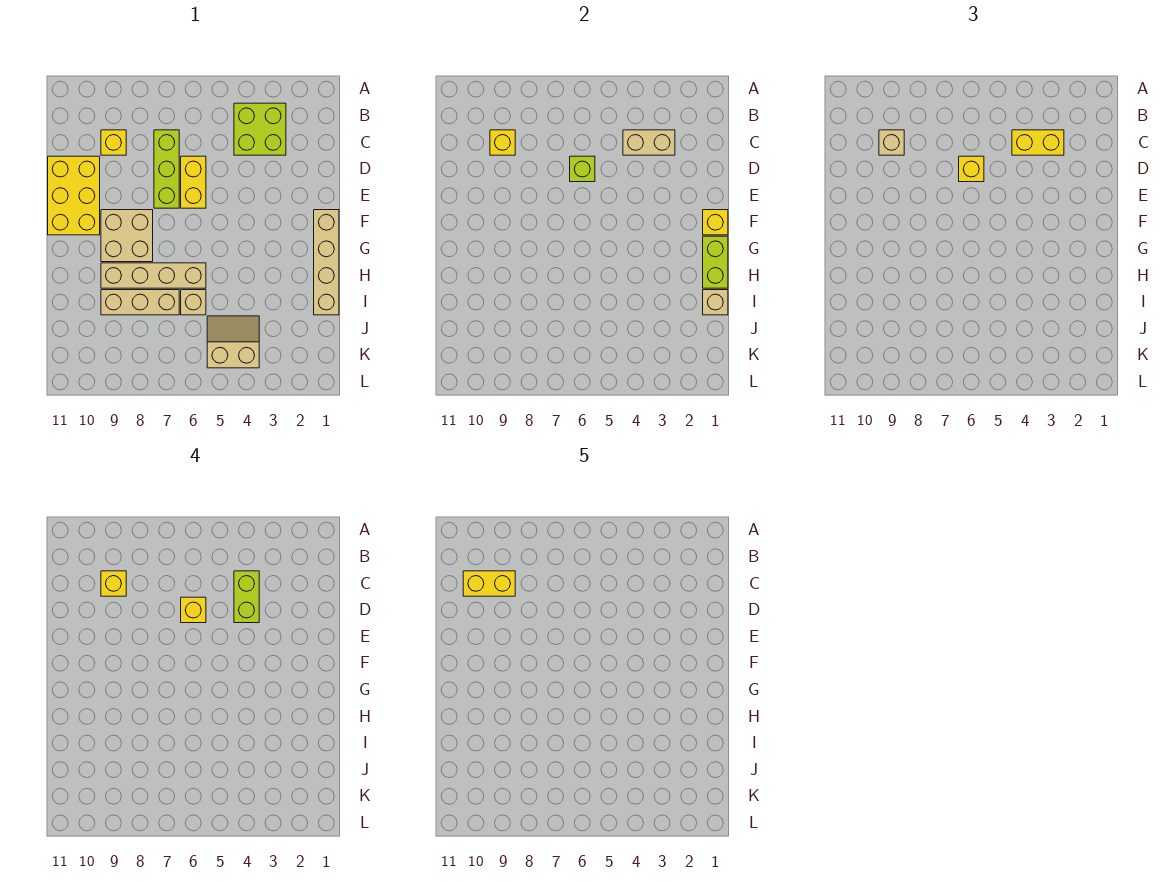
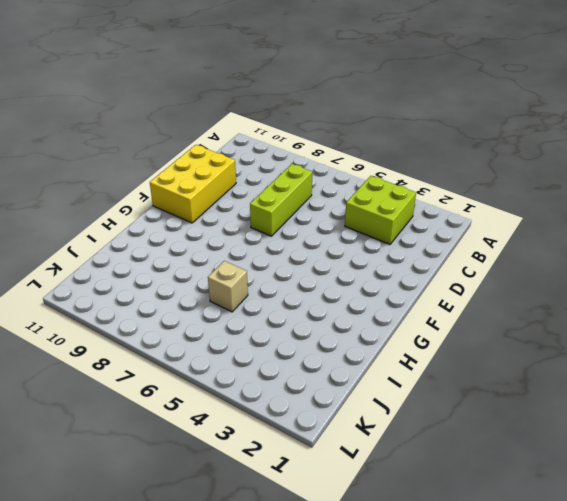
none -> yellow 1x1 brick [101,130,126,155]
none -> yellow 1x2 brick [181,156,206,208]
none -> tan 1x4 brick [314,210,339,315]

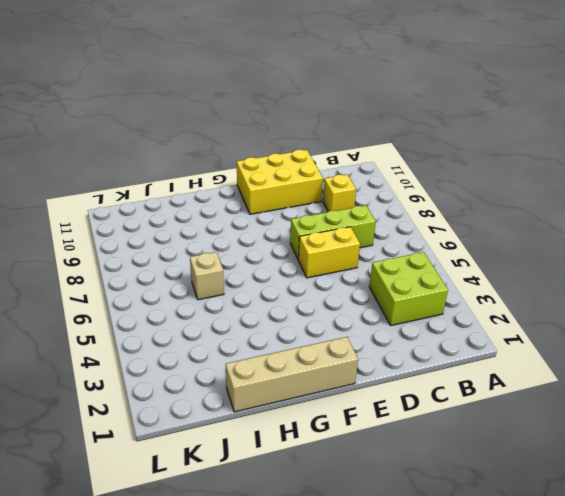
none -> tan 2x2 brick [101,210,153,262]
none -> tan 1x4 brick [101,263,206,288]
none -> tan 1x3 brick [101,290,179,315]

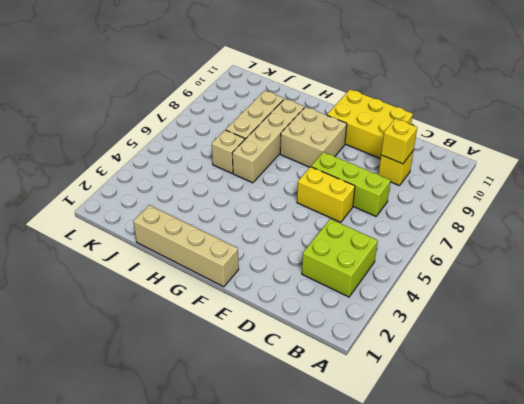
none -> tan 2x2 slope [207,316,259,368]
none -> tan 1x2 brick [623,130,675,155]
none -> lime 1x1 brick [570,156,595,182]

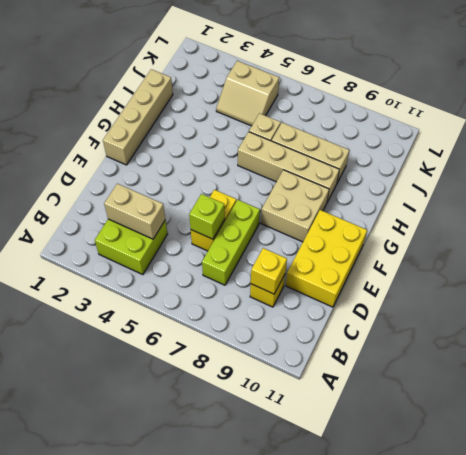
none -> yellow 1x1 brick [703,210,728,235]
none -> lime 1x2 brick [703,236,728,288]
none -> tan 1x1 brick [703,290,728,315]

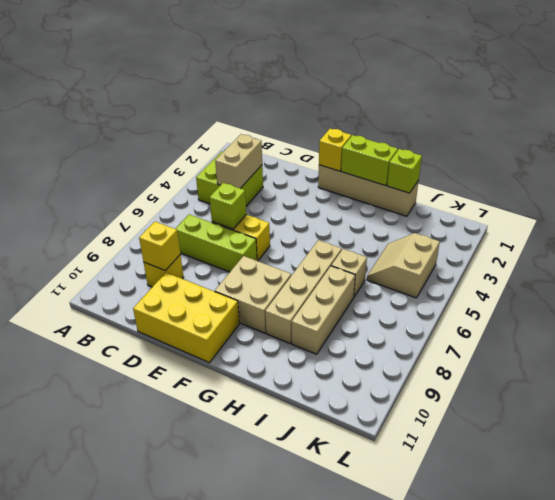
lime 1x1 brick [387,149,422,193] -> tan 1x1 brick [703,290,728,315]
none -> yellow 1x2 brick [1012,130,1064,155]
none -> tan 1x1 brick [879,130,904,155]
none -> yellow 1x1 brick [959,156,984,182]

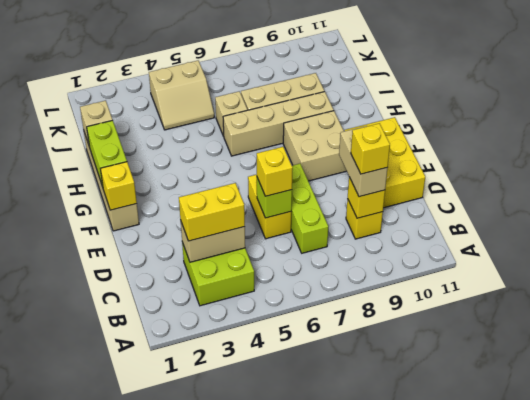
tan 1x2 brick [339,126,388,197] -> tan 1x1 brick [879,130,904,155]
none -> lime 1x2 brick [234,571,259,623]
none -> yellow 1x1 brick [181,597,206,623]
none -> yellow 1x2 brick [463,571,515,596]

